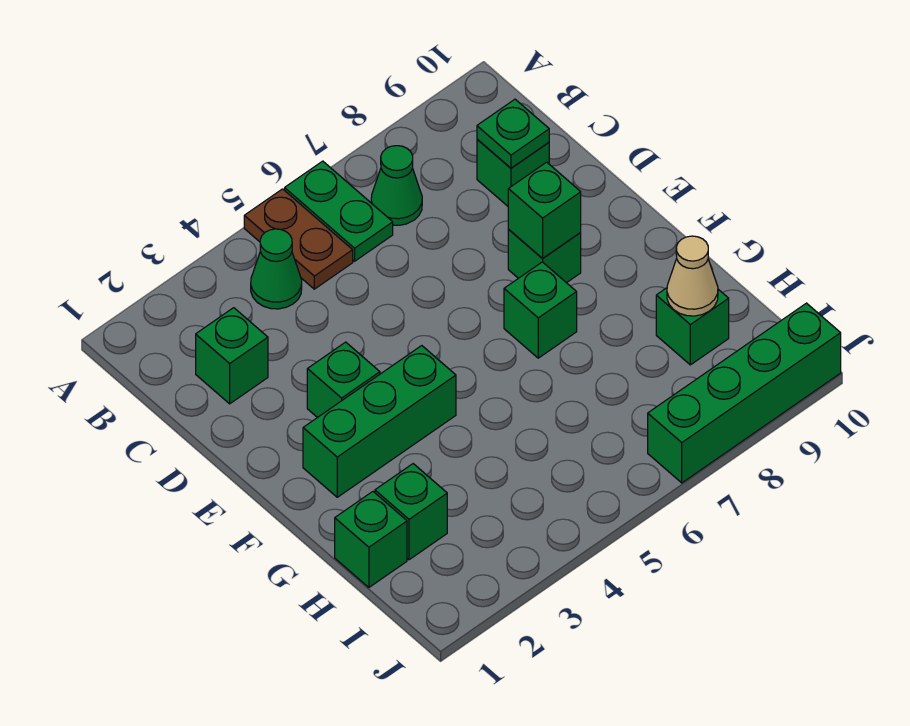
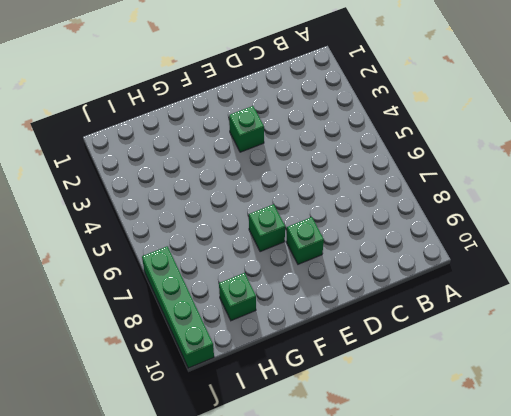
none -> brown 1x2 plate [244,189,353,289]
none -> green 1x2 plate [285,161,393,261]
none -> green 1x1 cone [251,229,302,309]

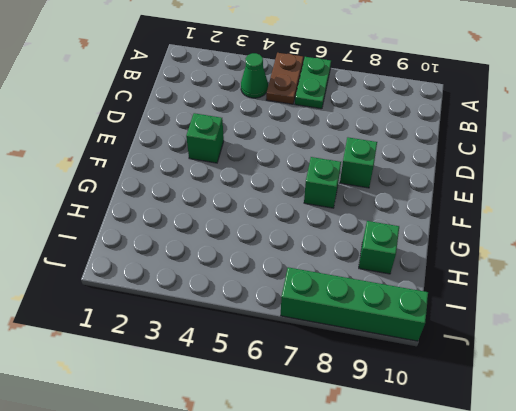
none -> green 1x1 cone [371,146,422,225]
none -> green 1x1 brick [196,308,268,404]
none -> green 1x1 brick [477,139,549,206]

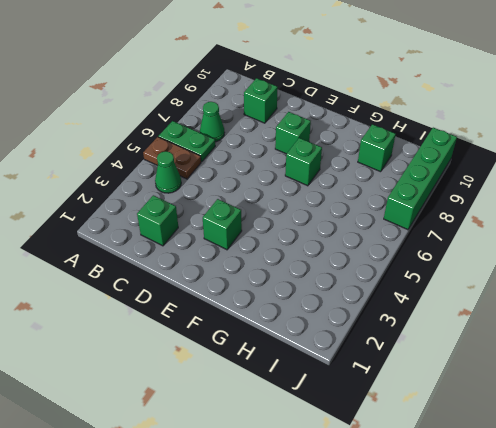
none -> green 1x3 brick [303,346,456,497]
none -> green 1x1 brick [335,492,407,587]
none -> green 1x1 brick [375,464,447,560]

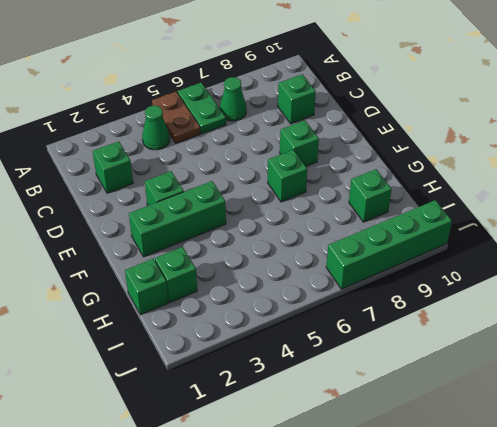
none -> green 1x1 plate [477,99,549,168]
none -> green 1x1 brick [508,162,581,258]
none -> tan 1x1 cone [667,236,718,316]

